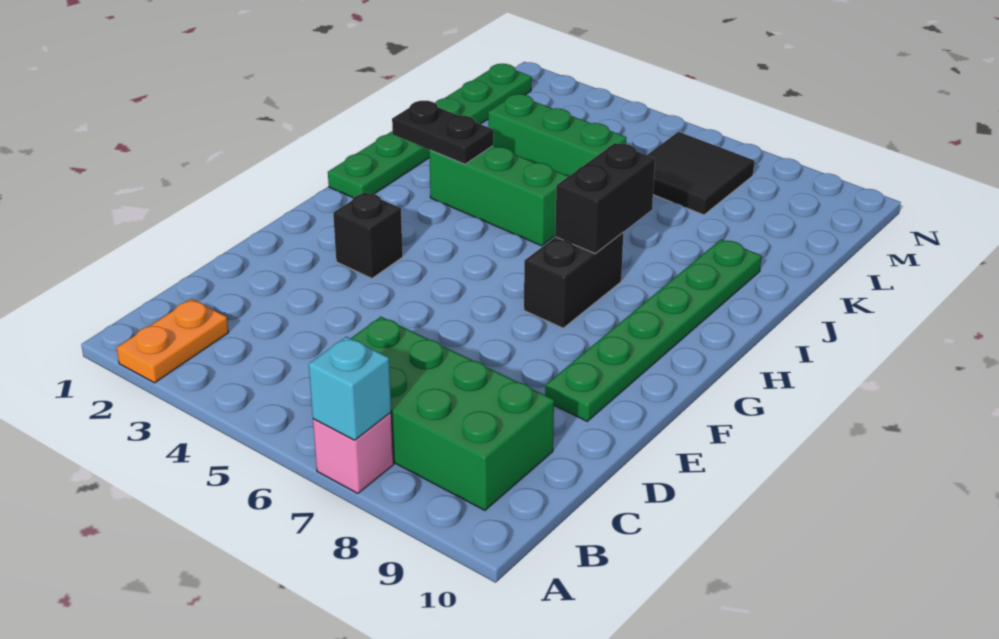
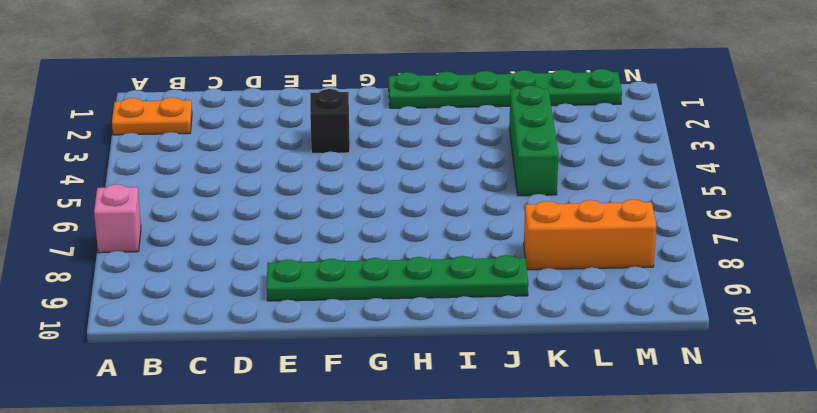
orange 1x3 brick [524,199,656,270] -> none
none -> green 2x4 brick [351,317,554,510]
none -> black 1x2 brick [524,233,623,328]
none -> green 1x3 brick [429,146,568,246]

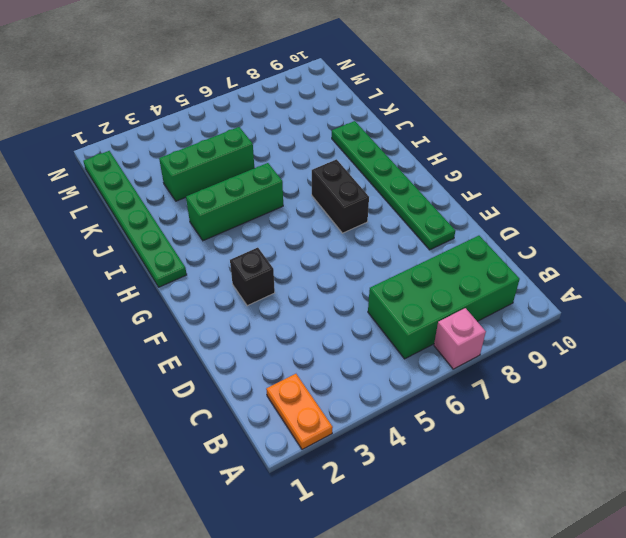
none -> black 2x2 tile [647,132,754,215]
none -> cyan 1x1 brick [309,337,391,440]
none -> black 1x2 brick [555,143,655,254]

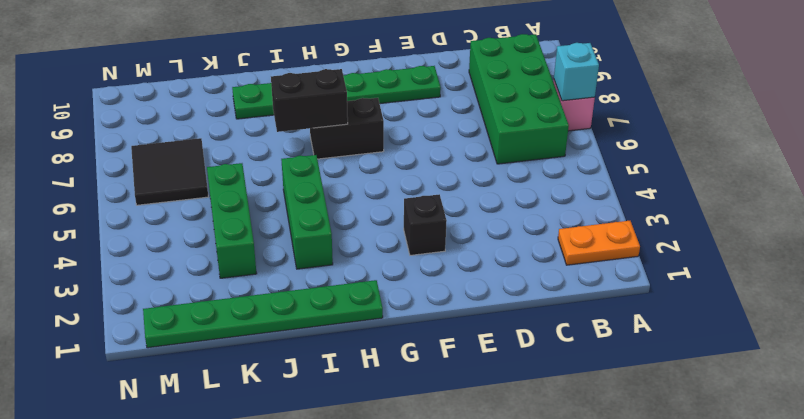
none -> black 1x2 plate [392,101,493,164]

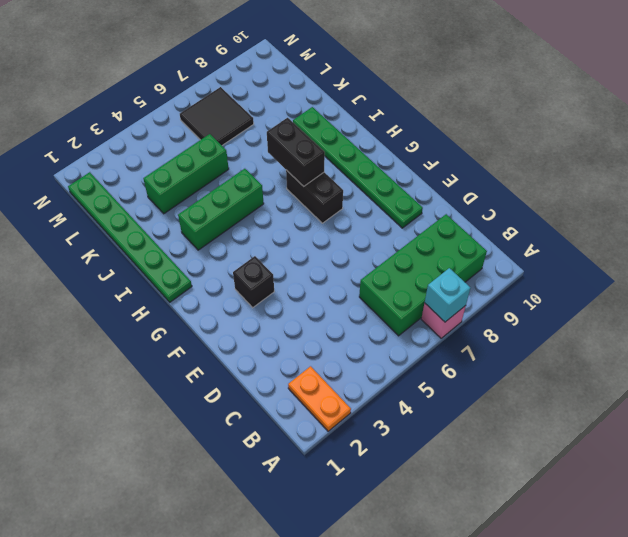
none -> black 1x2 plate [392,101,493,164]

